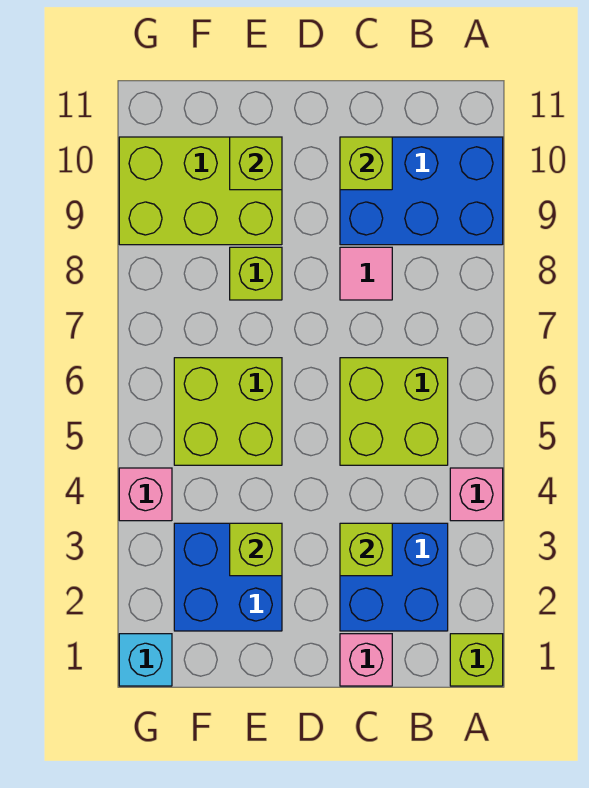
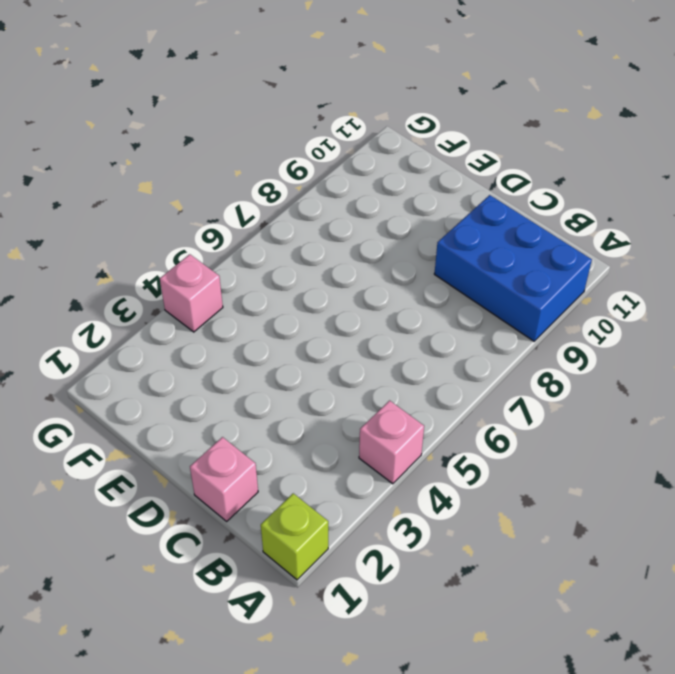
none -> blue 2x2 brick [340,523,448,631]
none -> lime 2x2 brick [340,358,448,465]
none -> pink 1x1 tile [340,247,392,300]

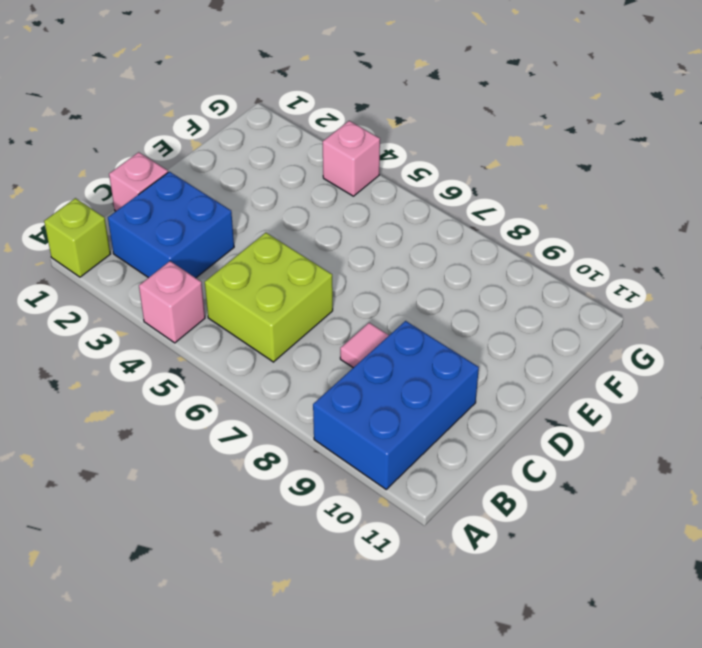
none -> blue 2x2 brick [174,523,282,631]
none -> lime 2x2 brick [174,358,282,465]
none -> lime 1x1 brick [230,247,282,300]

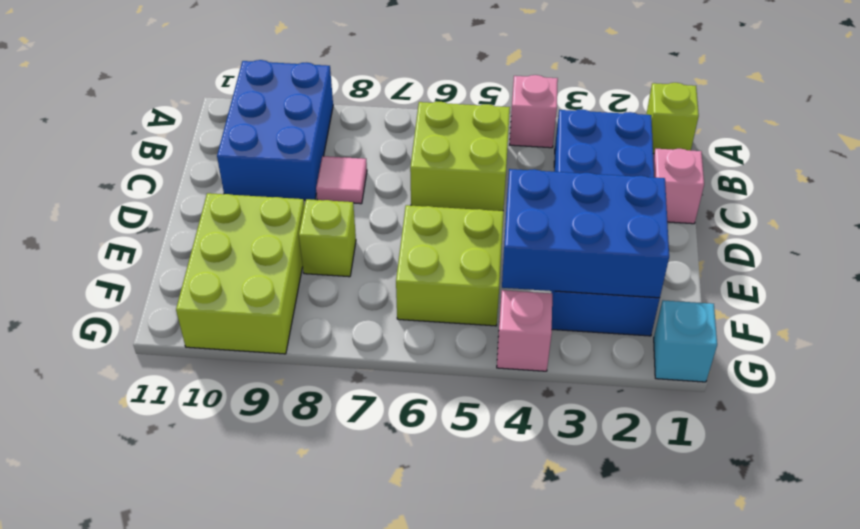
blue 2x3 brick [502,169,669,298] -> lime 1x1 brick [230,523,282,576]
none -> lime 1x1 brick [340,523,392,576]
none -> lime 1x1 brick [340,137,392,190]
none -> lime 1x1 brick [230,137,282,190]

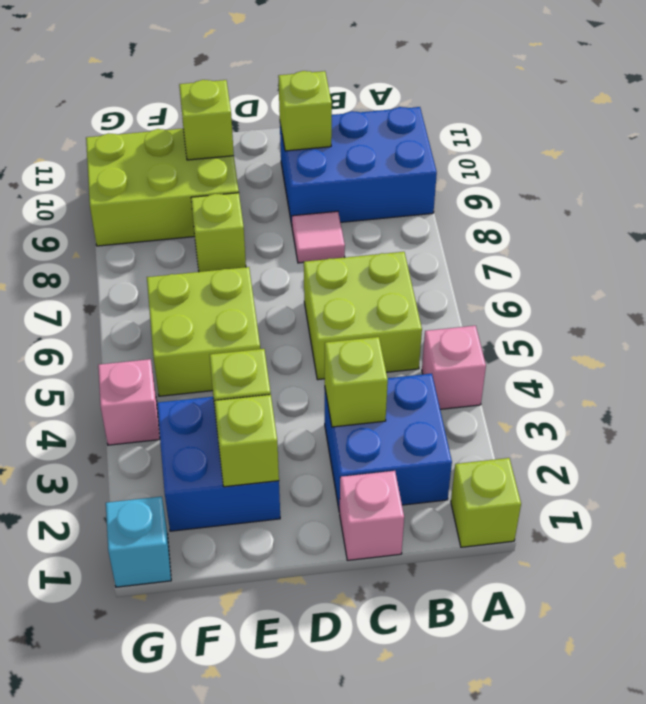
lime 1x1 brick [215,395,279,487] -> none

